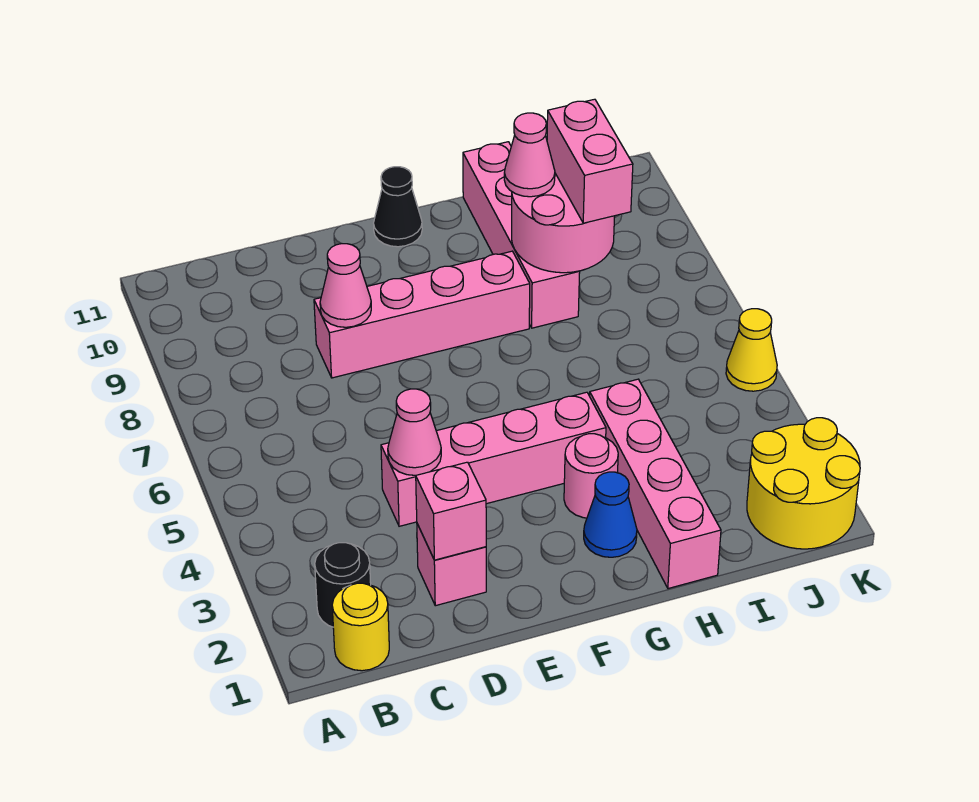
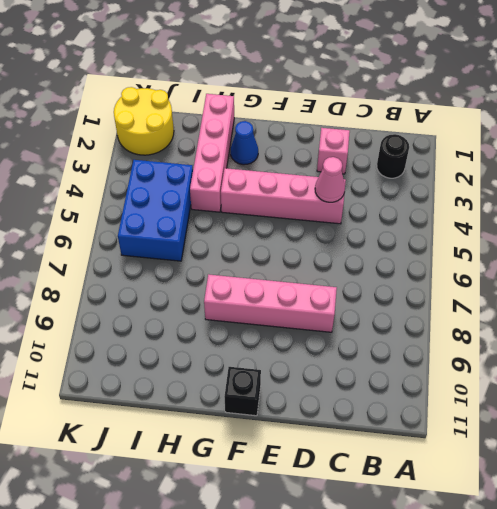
black 1x1 brick [225,367,261,416] -> black 1x1 cone [374,167,422,247]
blue 2x3 brick [118,160,193,261] -> none
none -> yellow 1x1 round brick [332,583,389,671]
none -> pink 1x1 round brick [564,434,618,518]
none -> pink 1x4 brick [463,142,580,328]

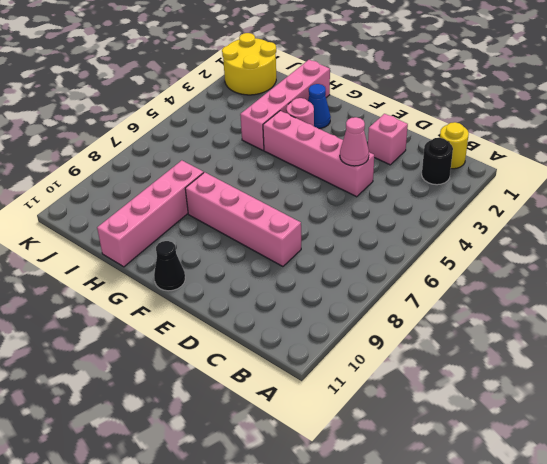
none -> yellow 1x1 cone [726,309,777,391]
none -> pink 1x1 brick [416,462,486,560]
none -> pink 1x1 cone [320,244,371,327]

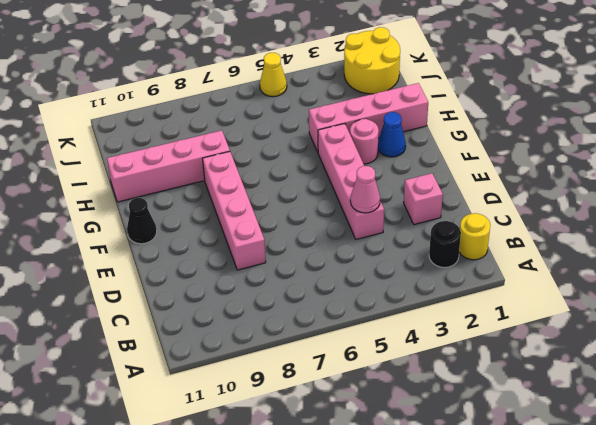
none -> pink 1x1 brick [416,462,486,560]
none -> pink 1x1 cone [320,244,371,327]
none -> pink 2x2 round brick [512,173,615,273]

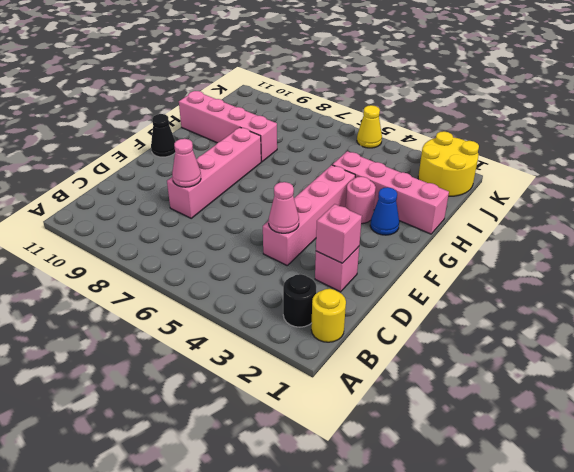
none -> pink 2x2 round brick [512,173,615,273]
none -> pink 1x1 cone [504,113,555,197]
none -> pink 1x2 brick [547,99,633,223]

